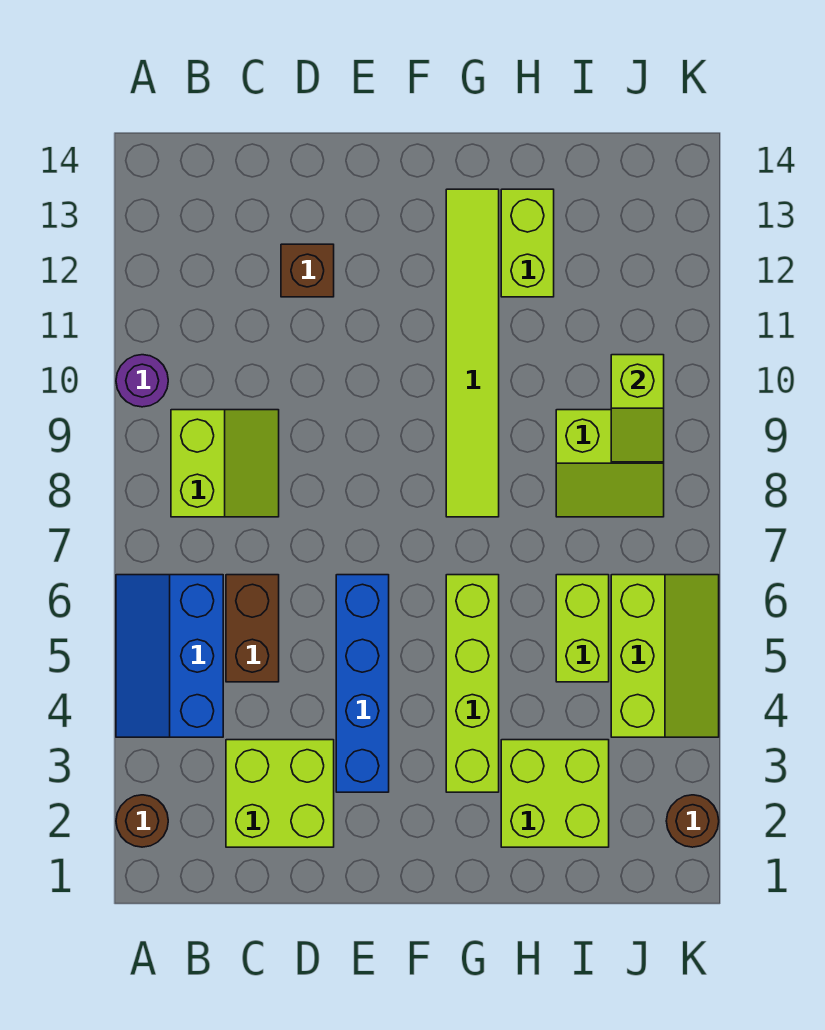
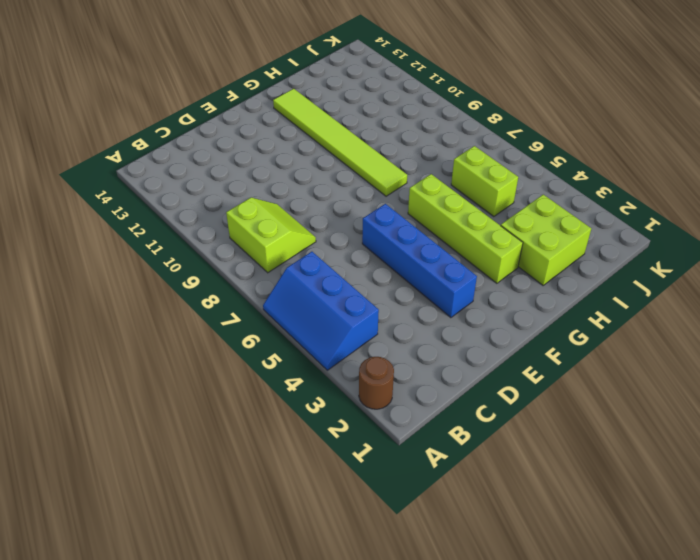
none -> purple 1x1 round brick [116,355,168,407]
none -> lime 2x2 brick [226,740,334,847]
none -> brown 1x2 brick [226,575,279,682]

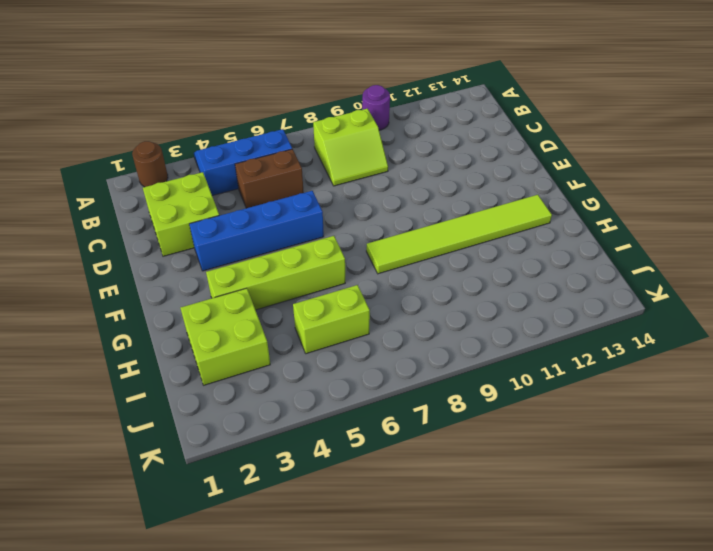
none -> brown 1x1 brick [281,244,334,297]
none -> lime 1x2 brick [501,189,554,297]
none -> lime 2x2 slope [556,410,664,517]

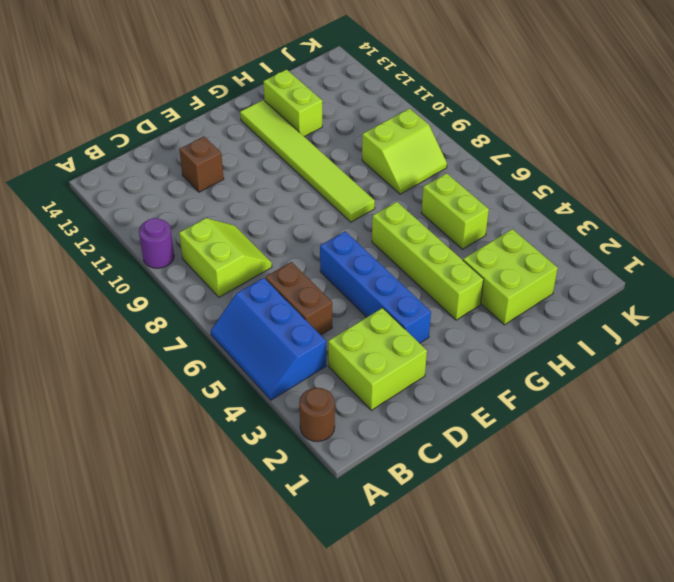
none -> lime 2x3 slope [611,575,719,737]
none -> brown 1x1 round brick [666,795,719,847]
none -> lime 1x2 slope [611,355,664,462]

